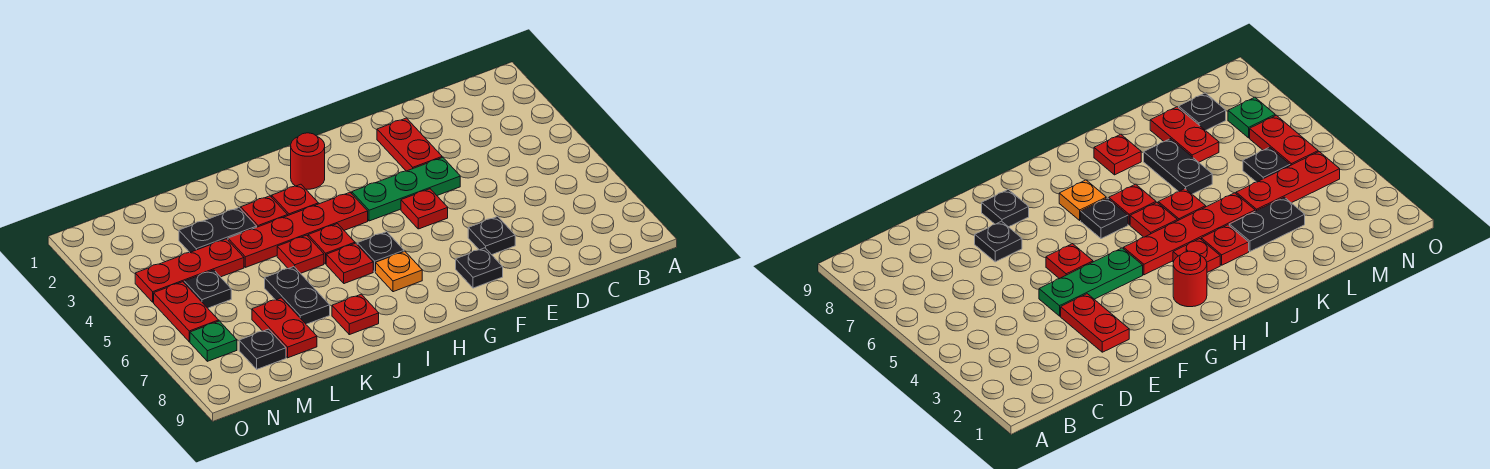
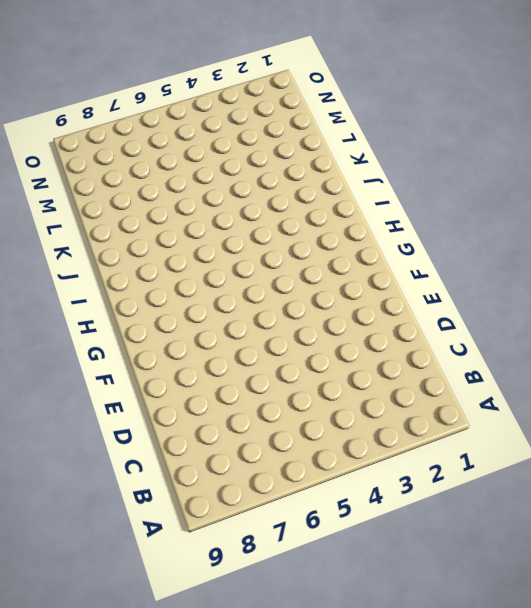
none -> red 1x2 plate [377,118,442,171]
none -> green 1x3 plate [352,158,460,221]
none -> black 1x1 plate [468,217,515,255]

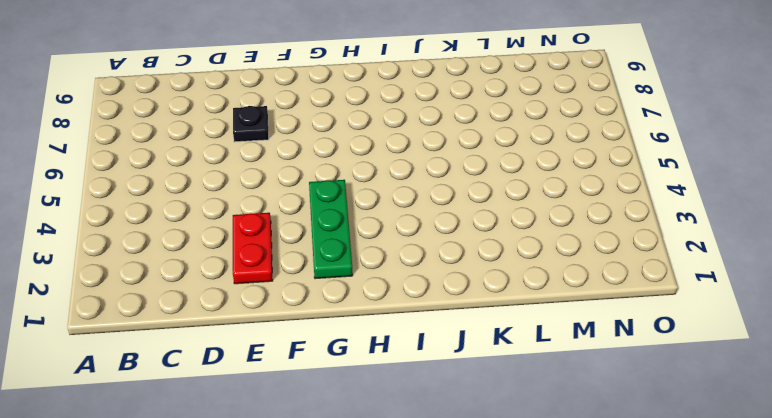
green 1x3 plate [309,180,353,279] -> green 1x3 plate turned to [352,158,460,221]
none -> red 1x1 plate [401,189,448,229]
none -> black 1x1 plate [456,248,503,288]
none -> red 1x1 round brick [291,133,325,189]

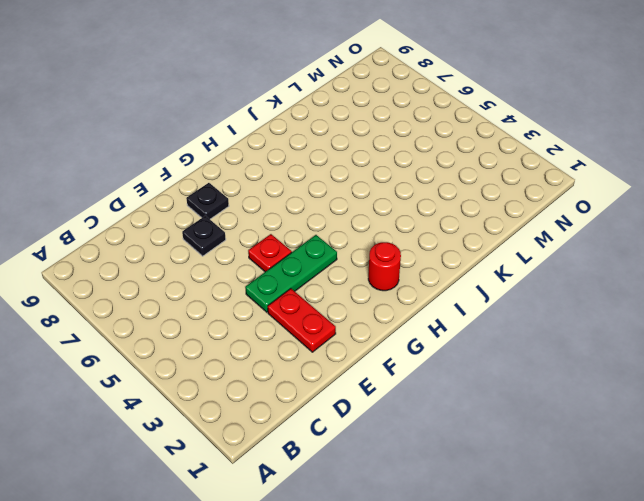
none -> red 1x4 plate [228,193,368,267]
none -> black 1x1 plate [357,232,404,272]
none -> orange 1x1 plate [376,251,422,292]

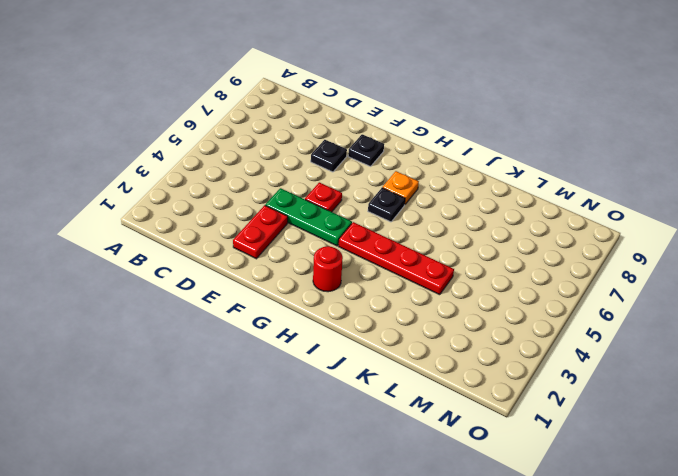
none -> red 1x1 plate [272,184,318,215]
none -> red 1x1 plate [308,224,355,264]
none -> red 1x1 plate [326,243,373,284]

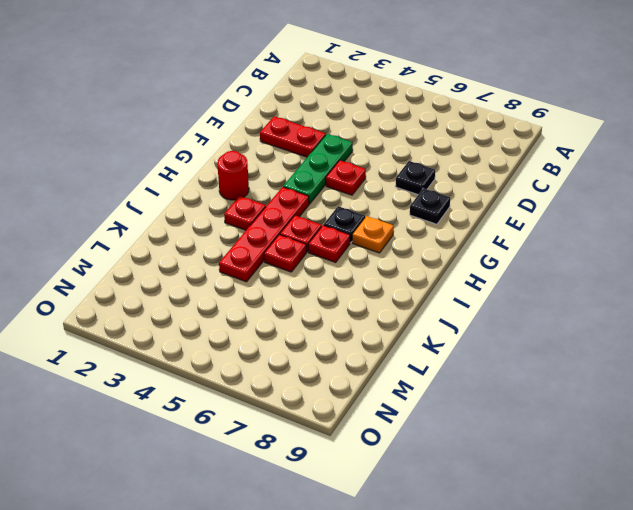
none -> red 1x1 plate [241,196,288,227]
none -> red 1x1 plate [332,294,379,335]
none -> black 1x2 plate [179,208,257,252]

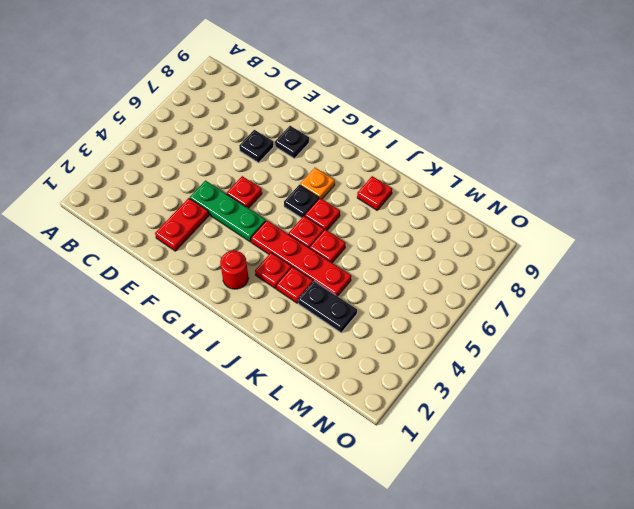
none -> black 1x2 plate [265,267,330,324]
none -> red 1x3 plate [135,239,244,302]
none -> red 1x2 plate [252,298,317,358]

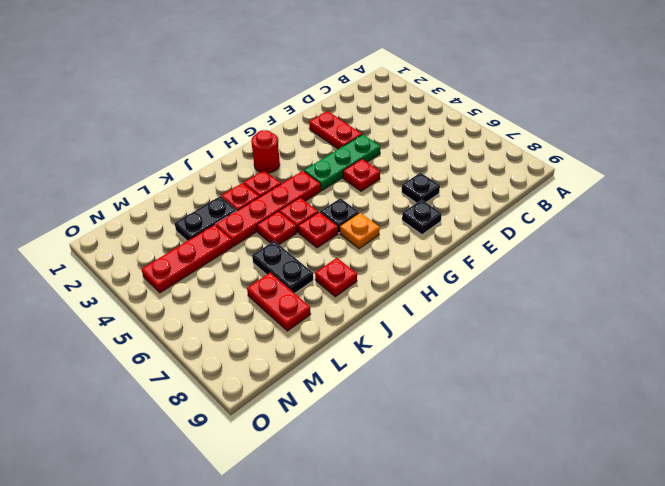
none -> black 1x1 plate [184,270,231,308]
none -> black 1x1 plate [239,329,286,369]
none -> red 1x2 plate [154,282,219,342]

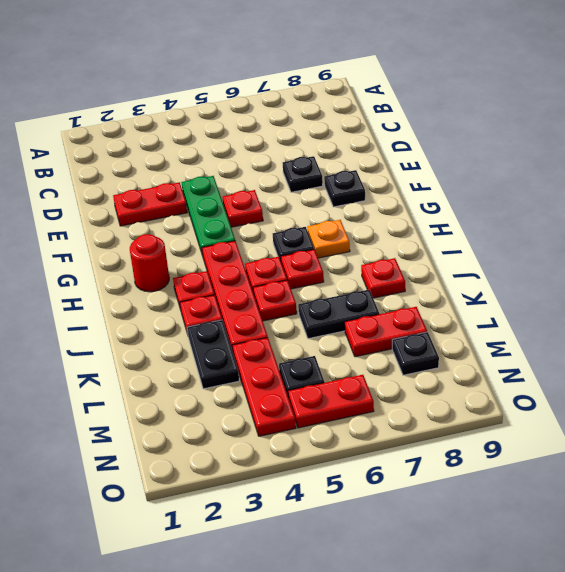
none -> green 1x1 plate [190,321,237,361]

